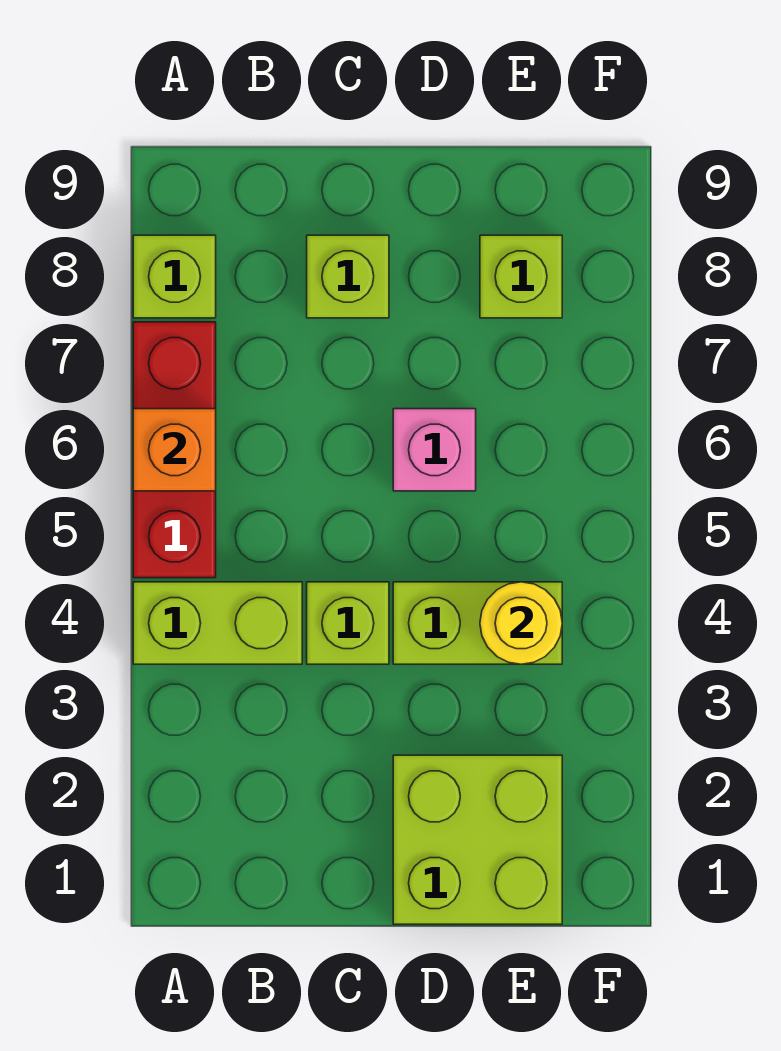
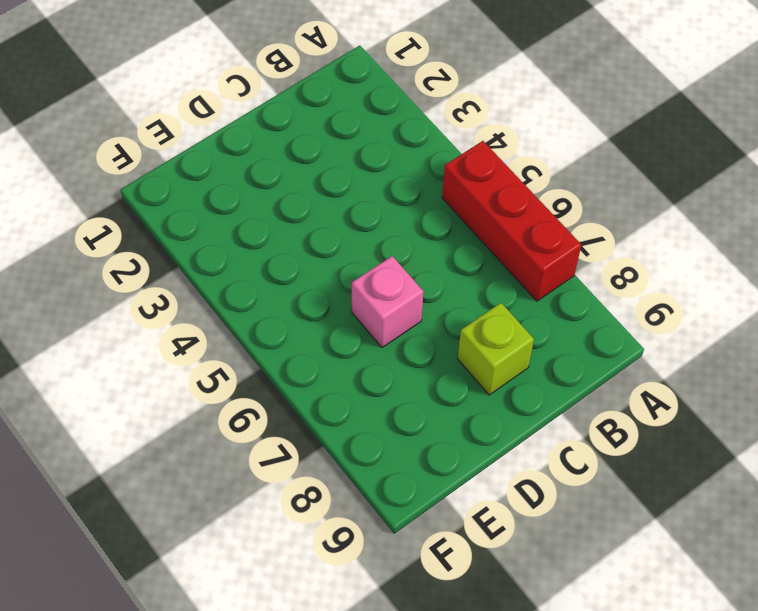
none -> lime 1x2 brick [133,582,302,664]
none -> lime 1x1 brick [133,235,216,318]

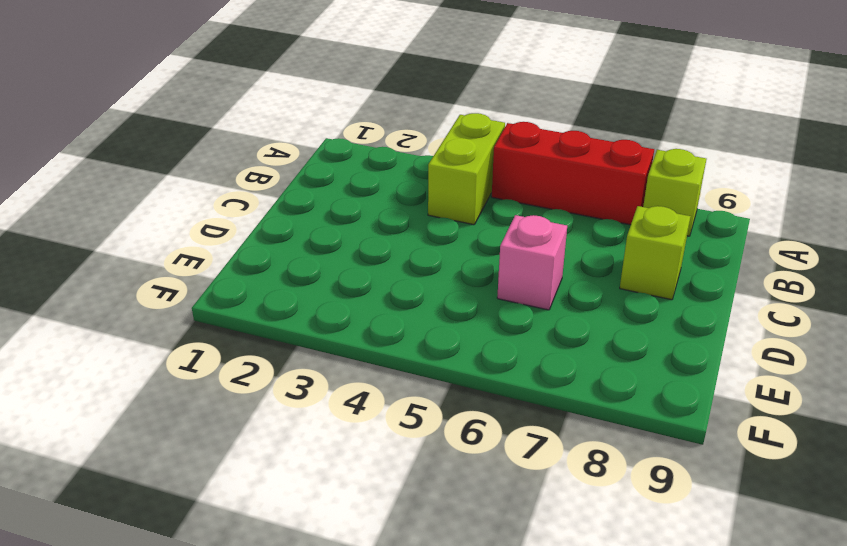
none -> lime 1x1 brick [307,582,389,664]
none -> lime 2x2 brick [393,755,562,924]

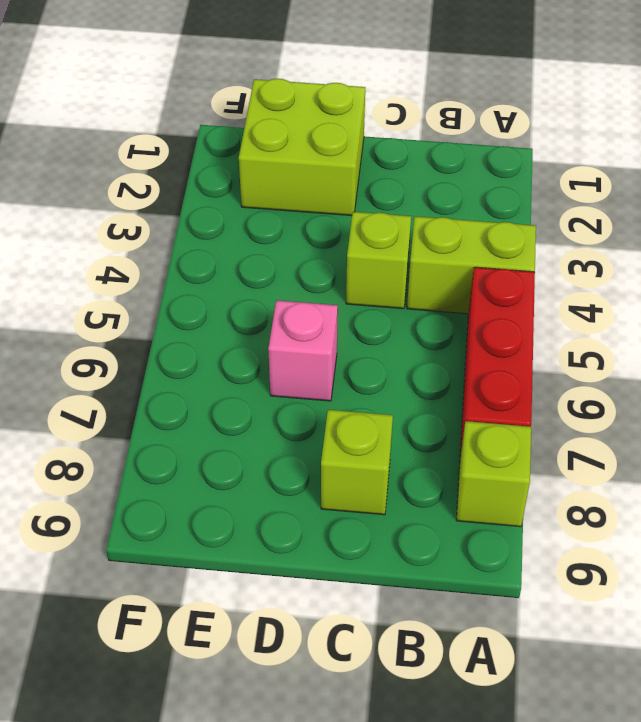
none -> lime 1x2 brick [393,582,562,664]
none -> lime 1x1 brick [480,235,562,318]

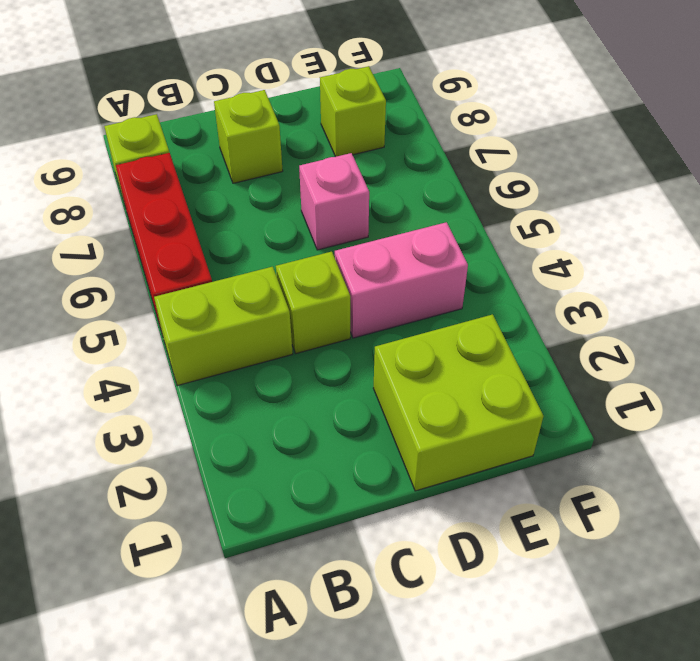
pink 1x2 brick [335,222,468,338] -> lime 1x2 brick [393,582,562,664]
none -> orange 1x1 brick [133,409,216,491]
none -> yellow 1x1 round brick [480,582,562,664]

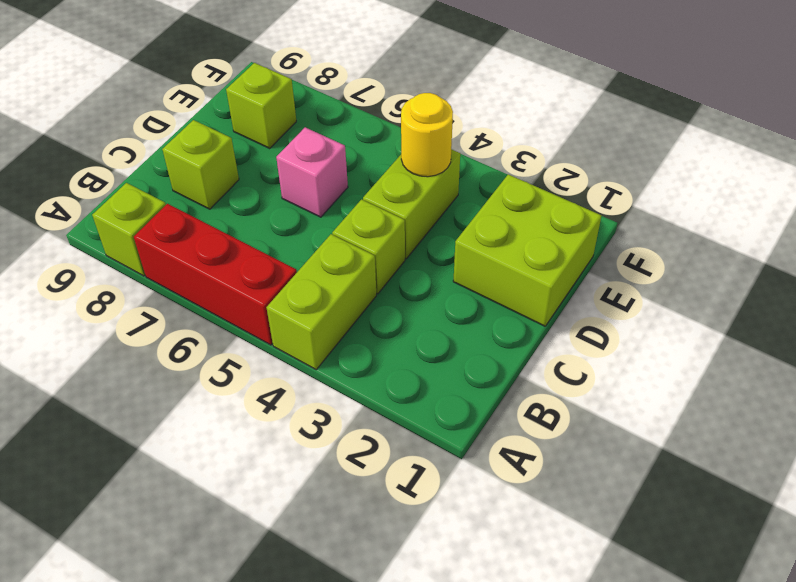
none -> orange 1x1 brick [133,409,216,491]

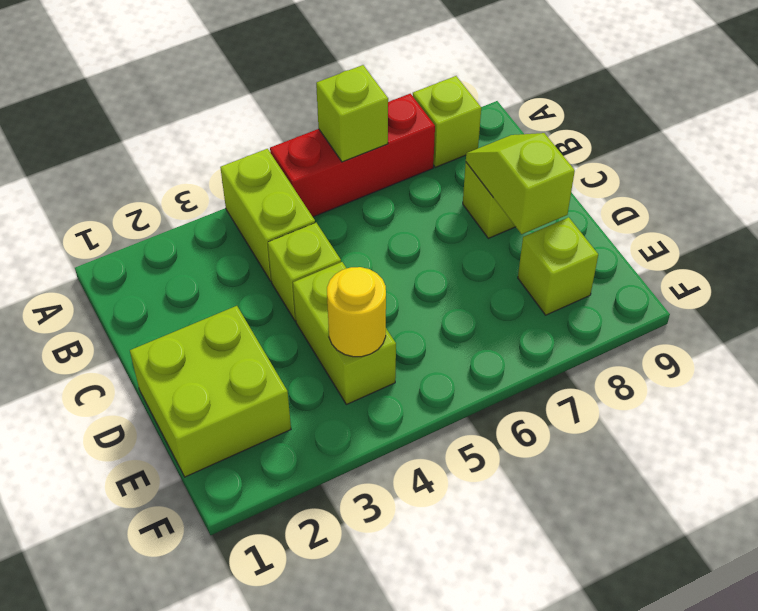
lime 1x1 brick [316,65,388,162] -> orange 1x1 brick [133,409,216,491]
lime 1x2 slope [466,133,575,234] -> none
none -> pink 1x1 brick [393,409,476,491]

